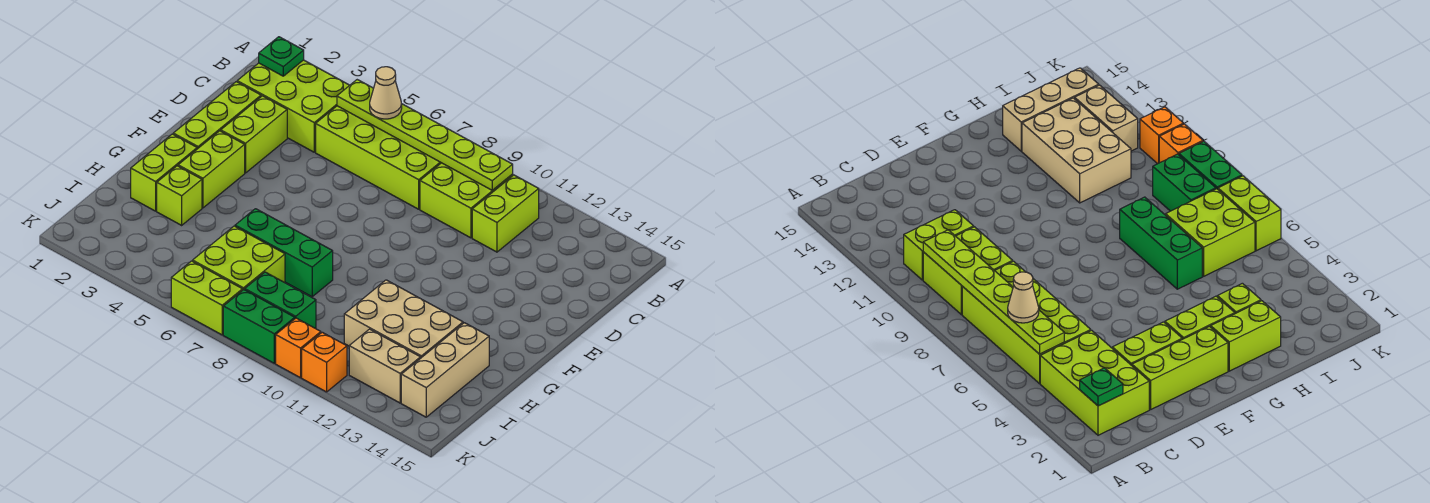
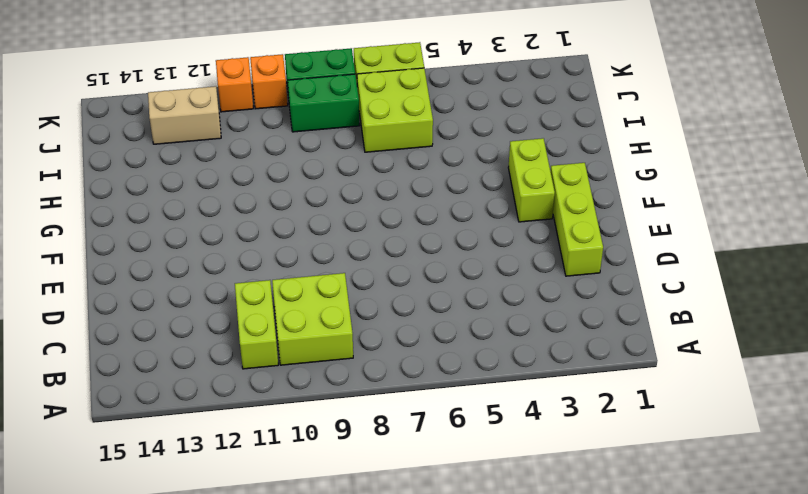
none -> lime 2x3 brick [237,60,350,152]
none -> lime 2x4 brick [316,106,441,209]
none -> lime 1x2 brick [221,96,287,173]

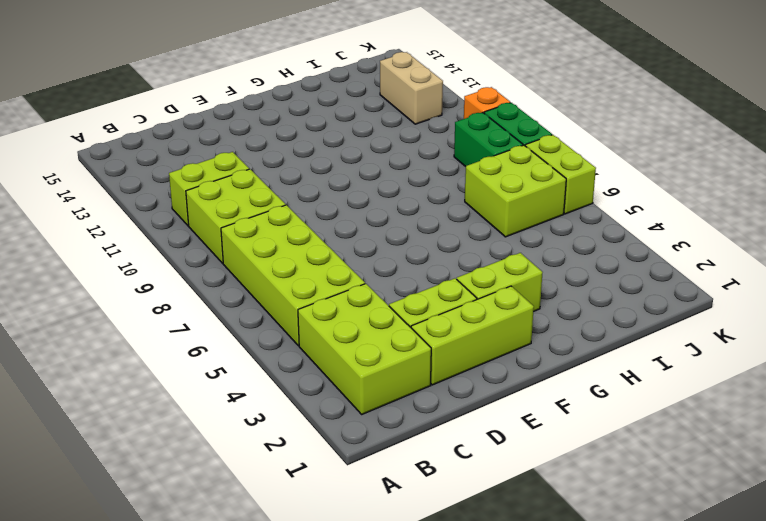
none -> lime 1x2 brick [131,134,197,211]
none -> lime 1x1 brick [157,166,202,225]
none -> green 1x3 brick [235,209,333,297]

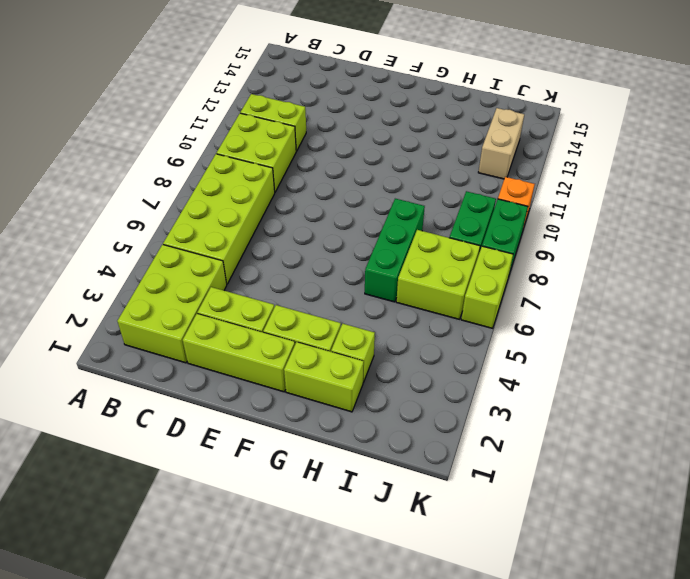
none -> tan 2x3 brick [344,280,463,358]
none -> tan 1x3 brick [401,323,489,417]
none -> orange 1x1 brick [302,332,347,392]

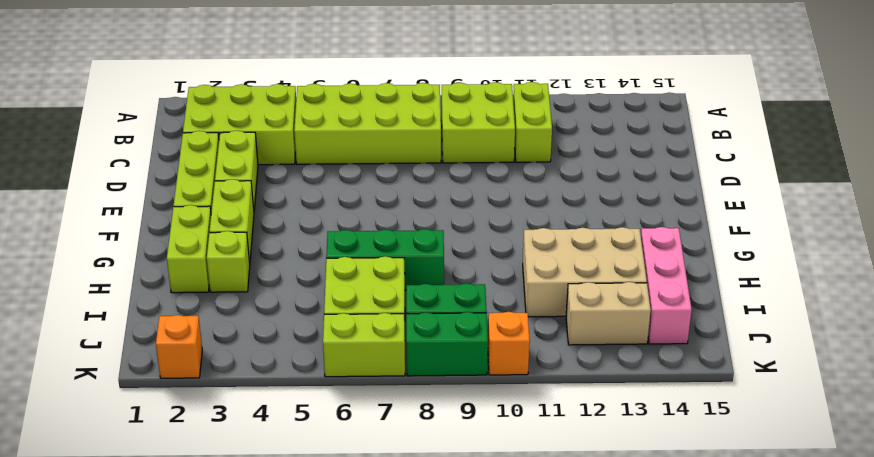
pink 1x3 brick [641,227,692,344] -> tan 1x3 brick [401,323,489,417]
orange 1x1 brick [156,315,202,378] -> orange 1x1 brick moved to [302,332,347,392]
none -> green 1x1 plate [259,37,304,76]
none -> lime 1x6 plate [337,80,513,190]
none -> tan 1x1 cone [370,67,402,119]

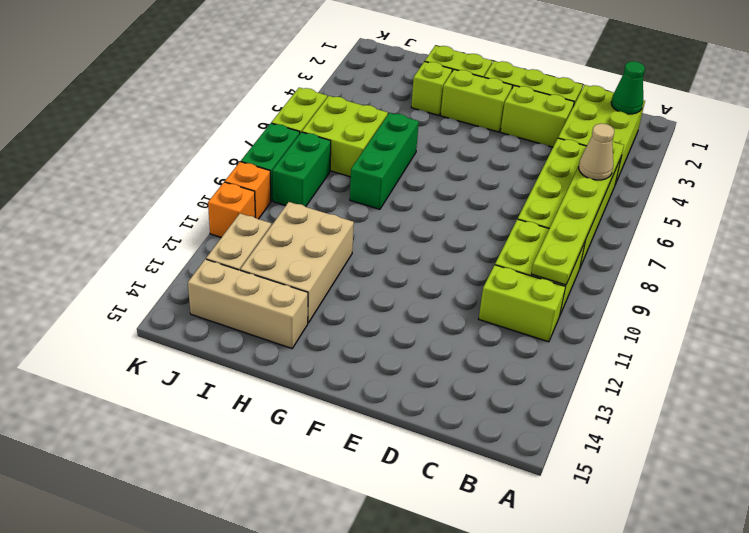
green 1x1 cone [611,61,645,114] -> green 1x1 plate [259,37,304,76]

